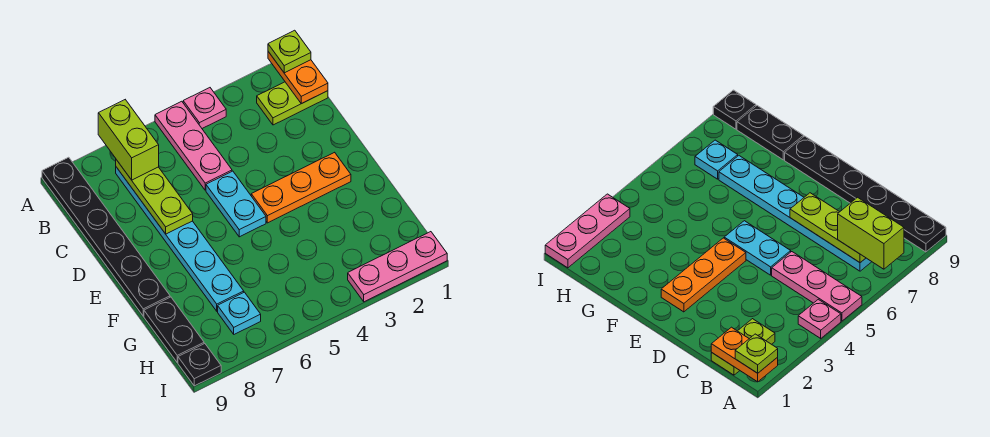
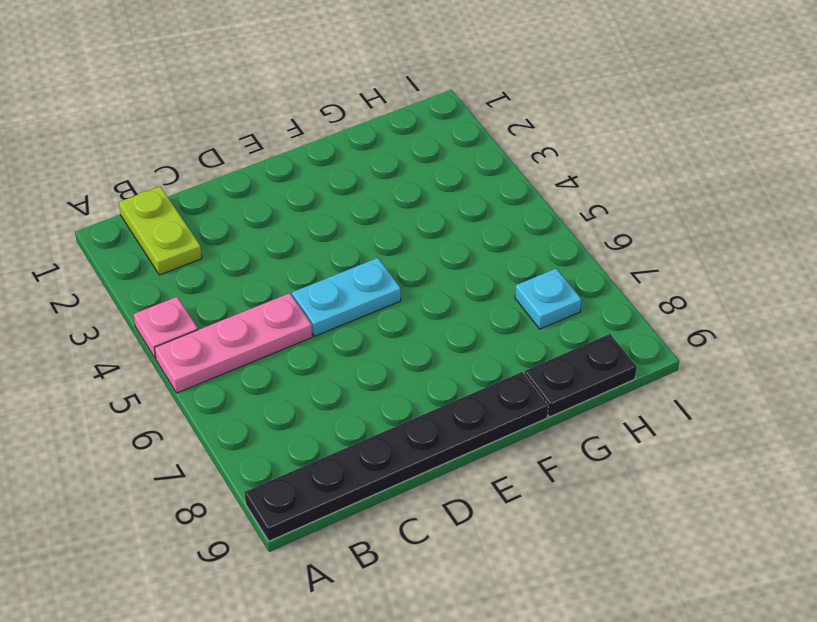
none -> cyan 1x6 plate [116,167,244,311]
none -> orange 1x3 plate [251,152,351,223]
none -> pink 1x3 plate [348,232,447,302]

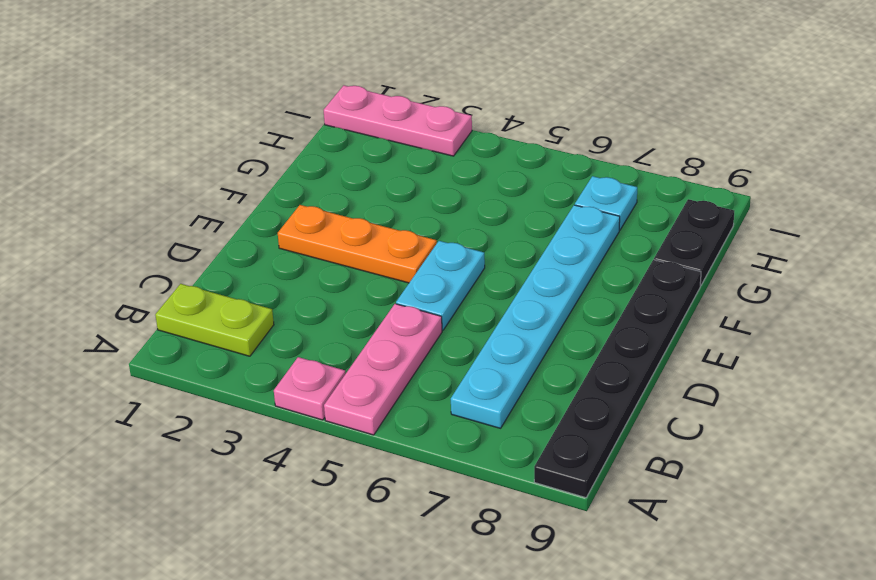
none -> black 1x1 plate [178,344,221,386]
none -> orange 1x2 plate [268,52,328,104]
none -> lime 1x3 plate [116,160,193,234]

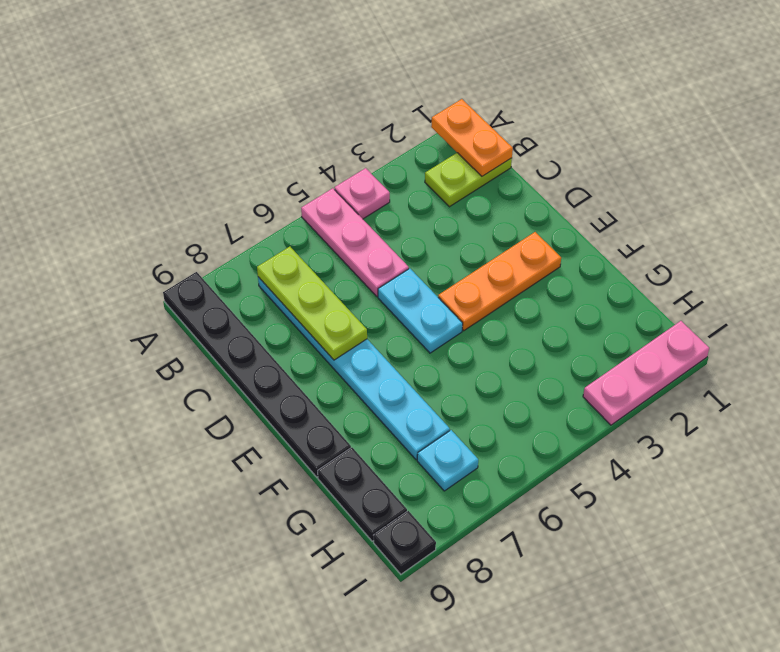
none -> lime 1x1 plate [268,30,311,73]
none -> lime 1x2 brick [98,100,159,180]

